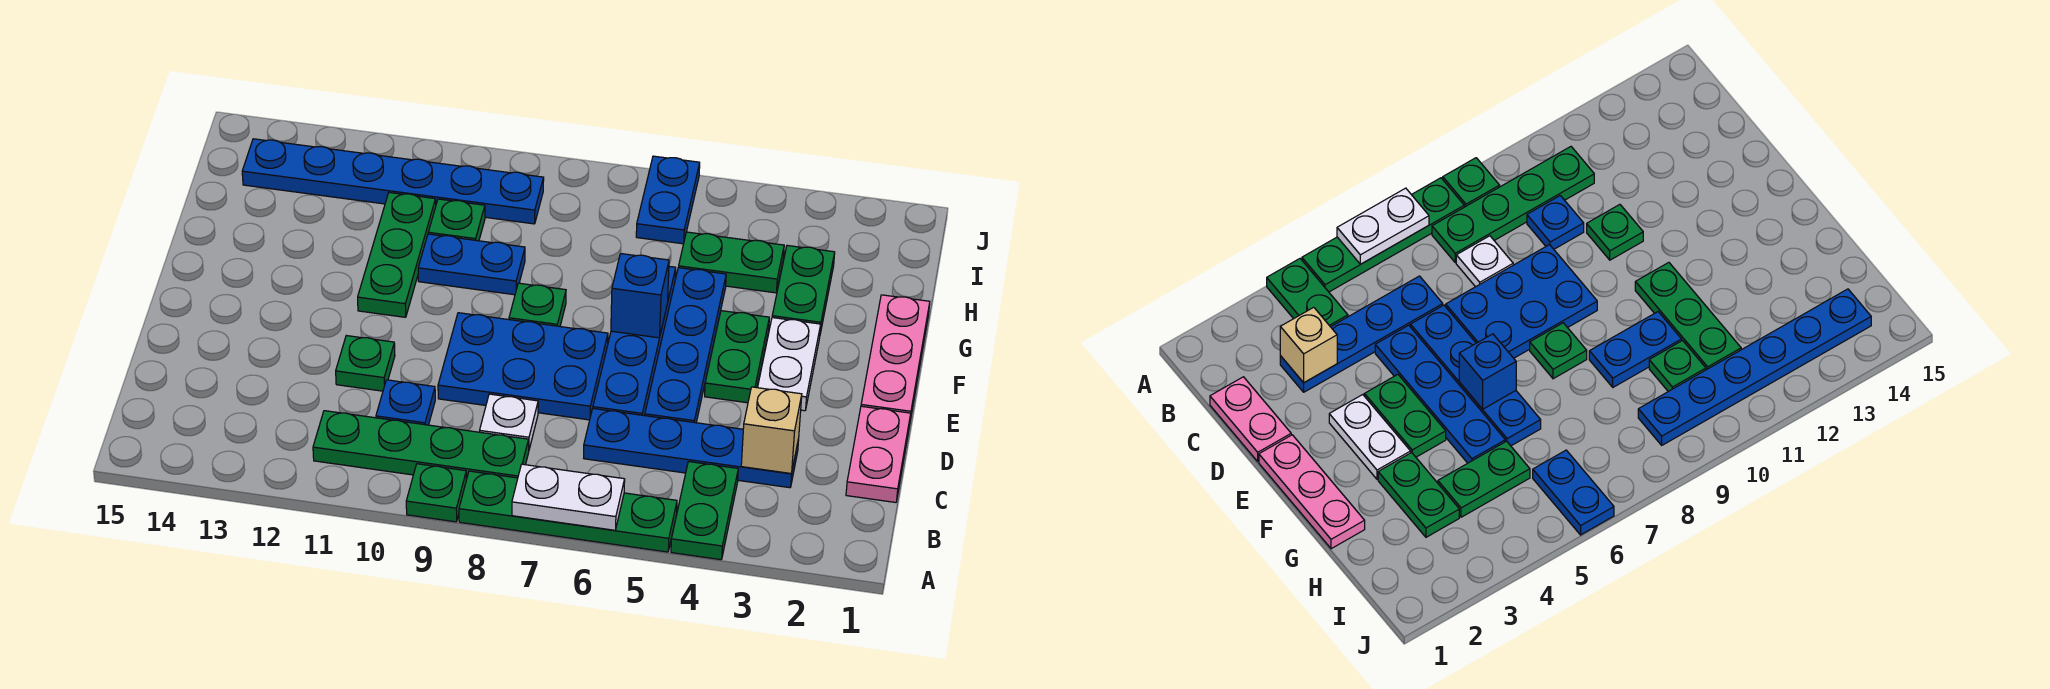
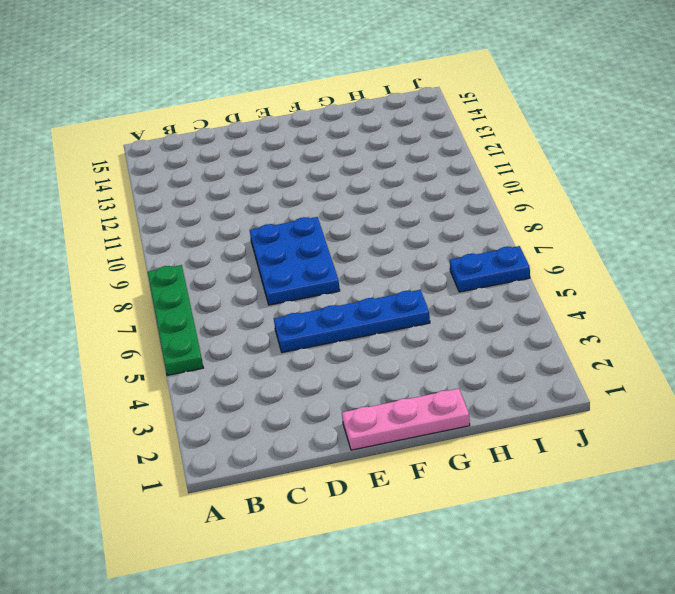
none -> green 1x2 plate [671,462,738,560]
none -> green 1x1 plate [406,464,466,522]
none -> green 1x4 plate [313,411,529,480]

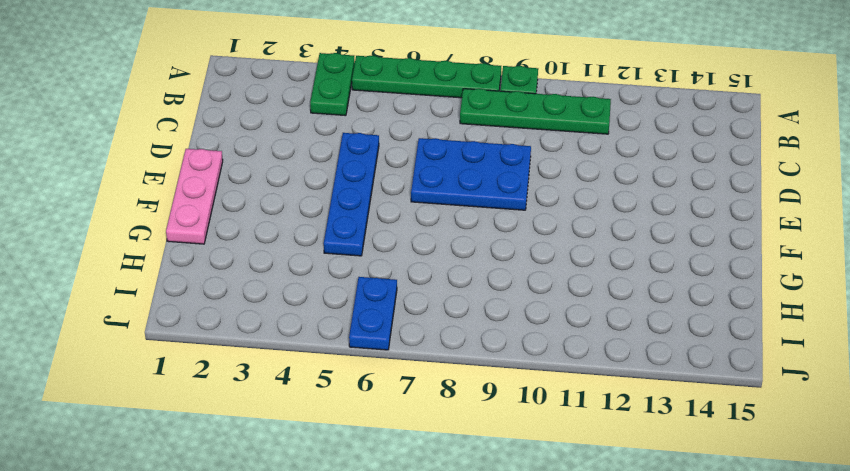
none -> pink 1x2 plate [846,406,911,502]
none -> blue 1x4 plate [584,409,799,488]
none -> white 1x1 plate [480,394,538,449]

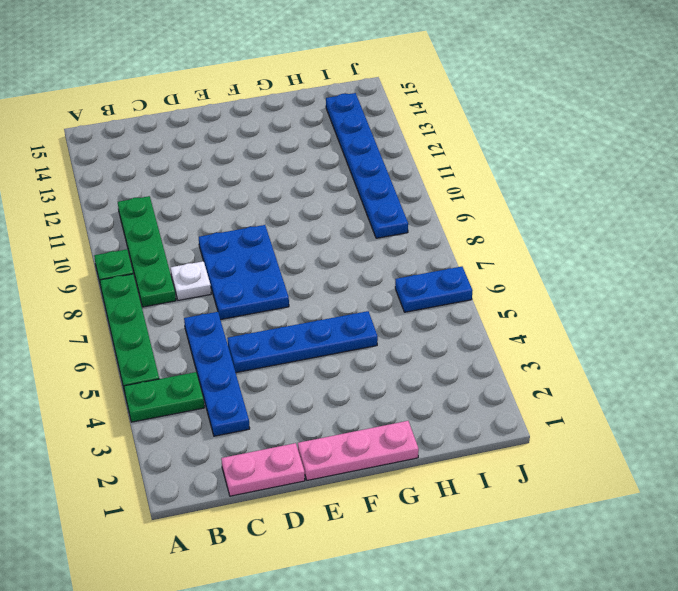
none -> blue 1x1 plate [376,380,435,425]
none -> blue 1x4 plate [593,266,676,416]
none -> green 1x1 plate [336,336,395,391]

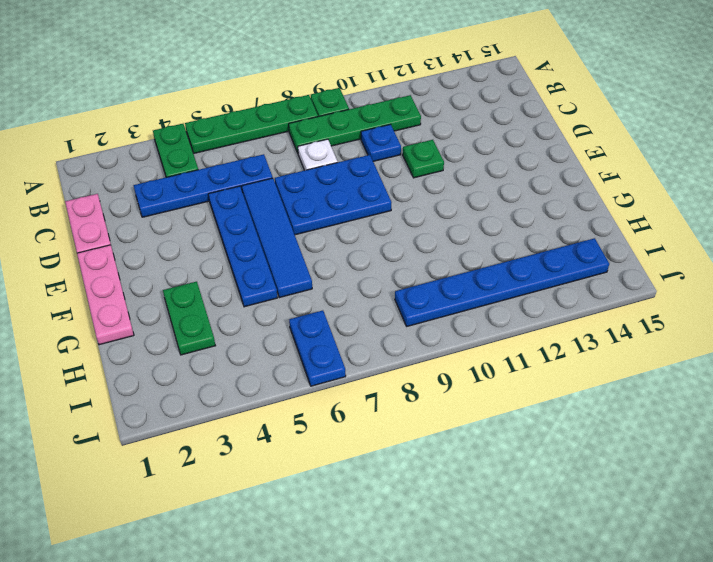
blue 1x4 tile [242,178,312,298] -> blue 1x4 plate [593,266,676,416]
none -> white 1x2 plate [758,318,821,411]
none -> green 1x2 plate [705,311,769,403]
none -> green 1x1 plate [509,283,566,326]

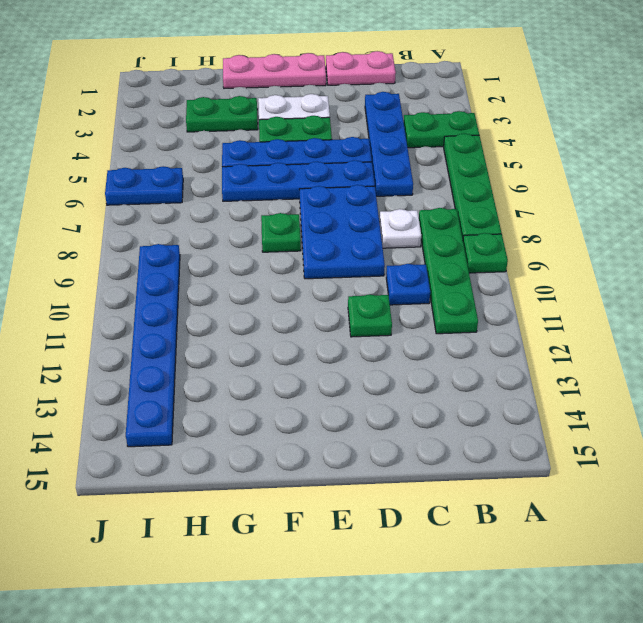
none -> green 1x3 plate [358,193,436,317]
none -> blue 1x2 plate [418,234,525,295]
none -> green 1x2 plate [679,232,784,293]

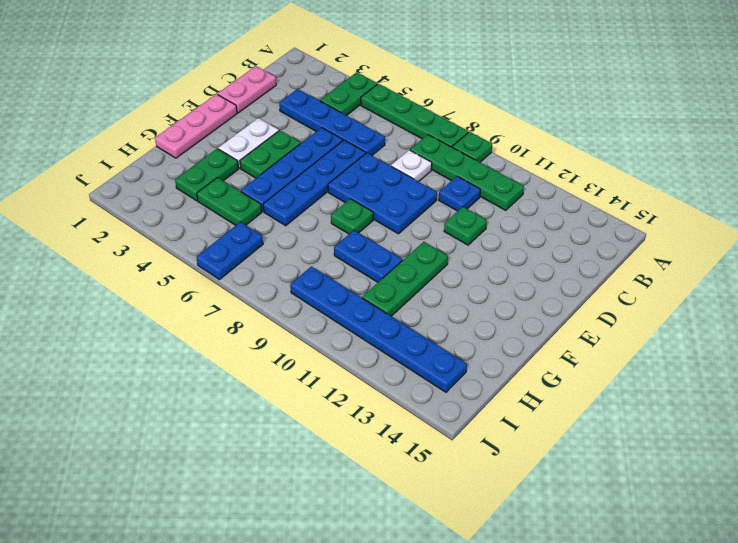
none -> green 1x1 plate [428,199,485,241]
none -> white 1x2 plate [512,464,625,530]
none -> tan 1x1 brick [741,387,802,474]

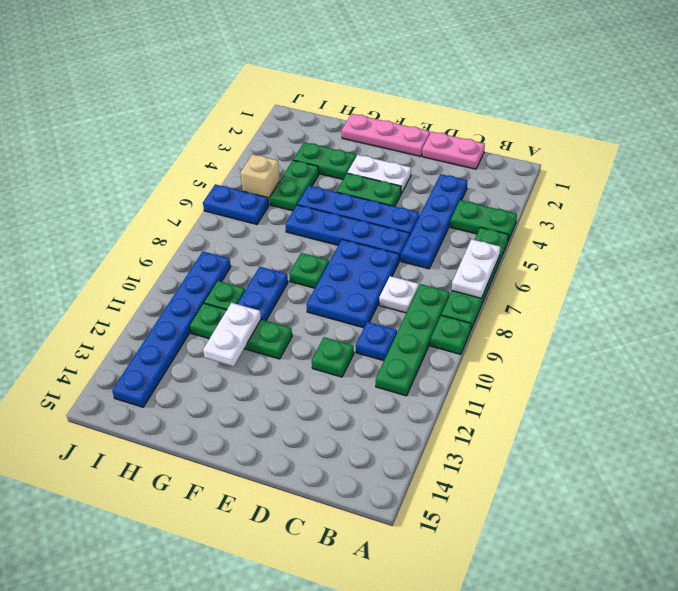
white 1x2 plate [203,303,261,366] -> none
tan 1x1 brick [240,154,280,205] -> tan 1x1 brick moved to [741,387,802,474]
none -> blue 1x1 brick [611,254,669,338]

